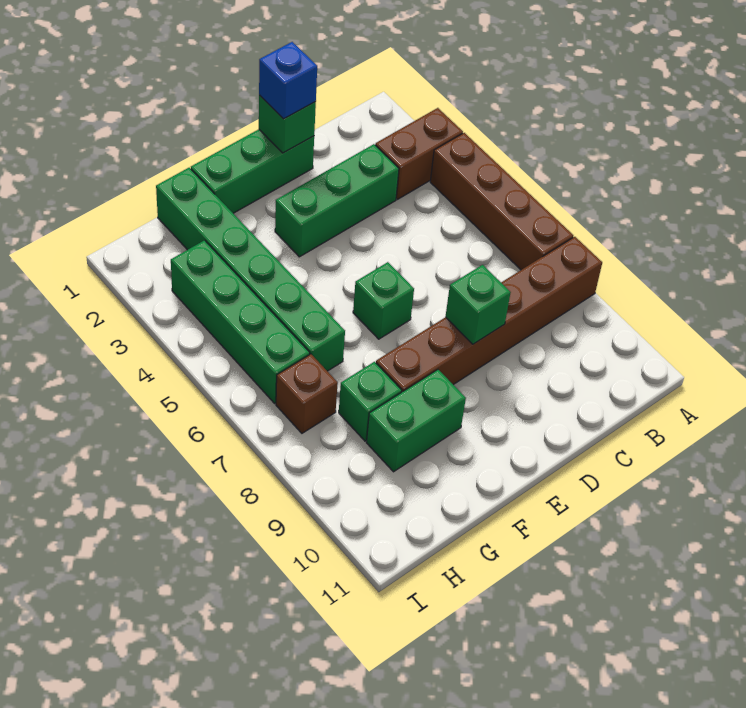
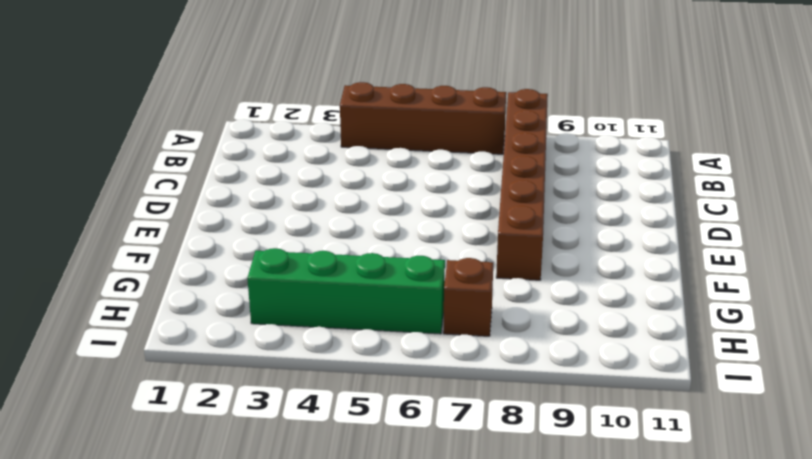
none -> brown 1x2 brick [375,108,463,199]
none -> green 1x3 brick [275,144,399,257]
none -> green 1x3 brick [191,129,314,213]

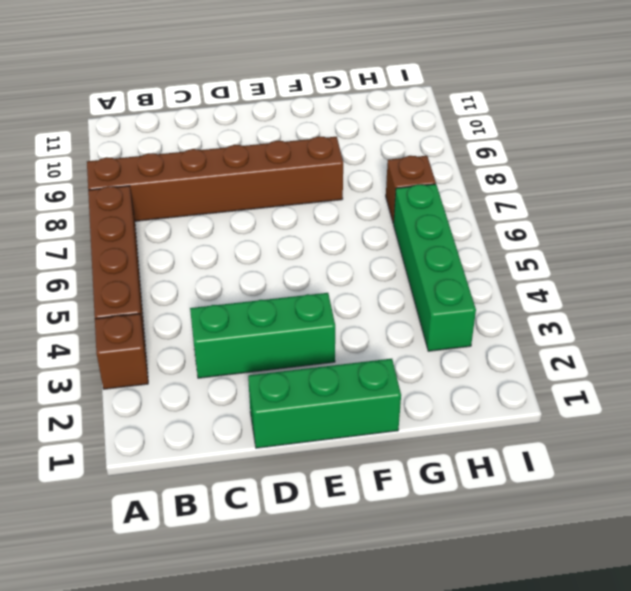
brown 1x1 brick [95,314,148,389] -> brown 1x2 brick [375,108,463,199]
none -> green 1x1 brick [353,262,414,339]
none -> green 1x2 brick [366,370,466,472]
none -> green 1x6 brick [156,168,345,371]

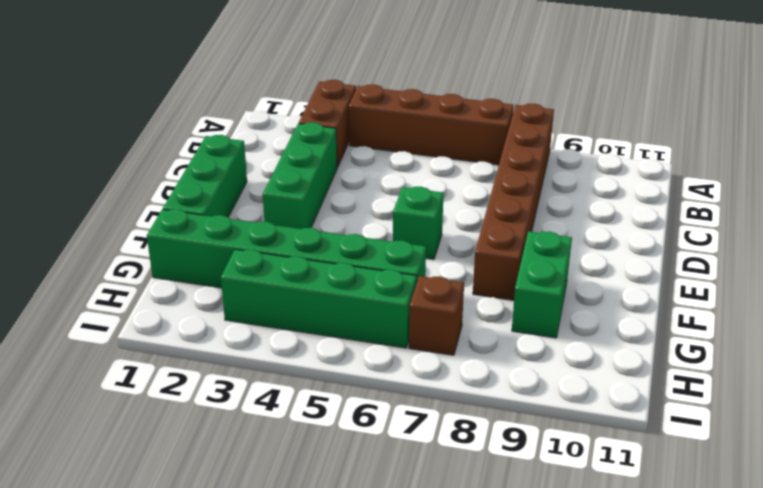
none -> green 1x1 brick [339,362,402,441]
none -> green 1x1 brick [259,95,316,153]
none -> green 1x1 brick [445,265,511,344]

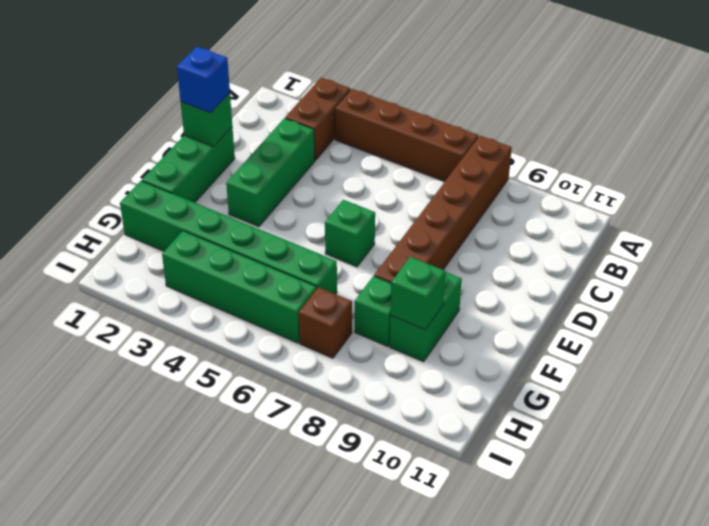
green 1x1 brick [391,257,446,330] -> green 1x1 brick moved to [445,265,511,344]

